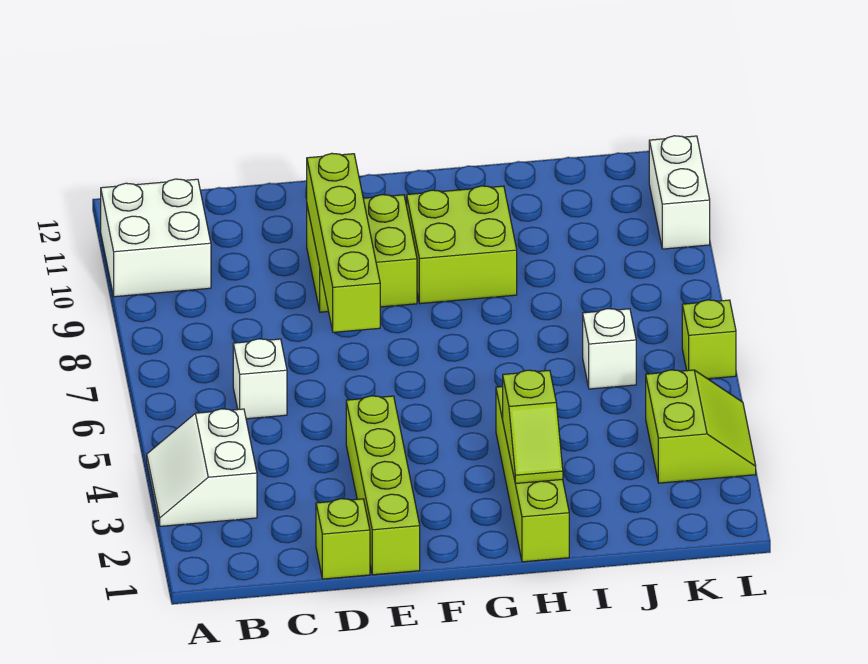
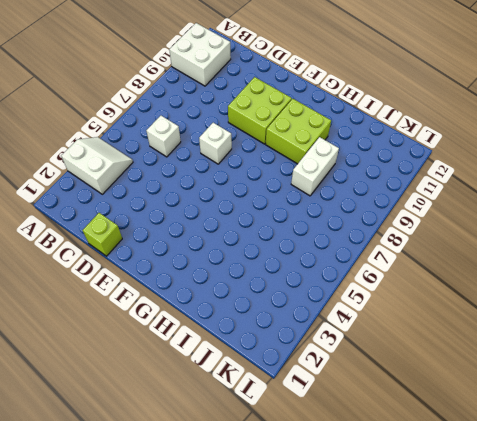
white 2x2 slope [61,137,133,194] -> white 2x2 slope turned to [147,409,257,526]
white 1x1 brick [199,123,232,164] -> white 1x1 brick moved to [583,309,636,389]
white 1x2 brick [291,137,339,196] -> white 1x2 brick moved to [649,136,710,249]
none -> lime 1x4 brick [346,396,420,575]
none -> lime 1x4 brick [496,387,569,562]
none -> lime 2x2 slope [646,370,756,483]

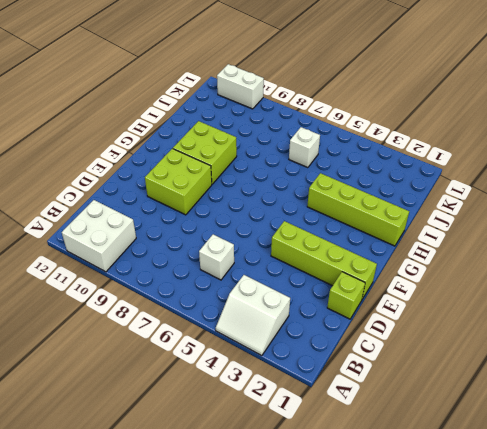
none -> lime 2x2 slope [646,370,756,483]
none -> lime 1x1 brick [682,300,736,379]
none -> lime 1x4 brick [307,153,380,332]

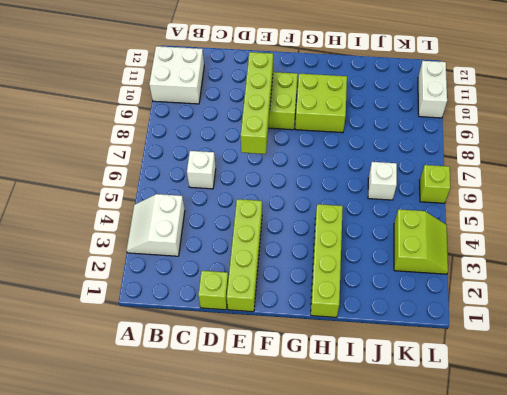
none -> lime 1x2 slope [503,370,563,484]

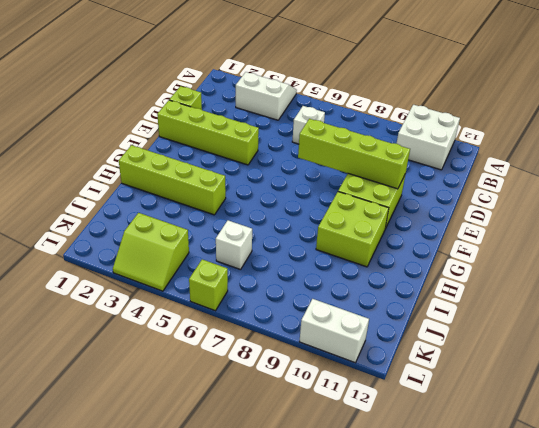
none -> lime 1x2 slope [503,370,563,484]

